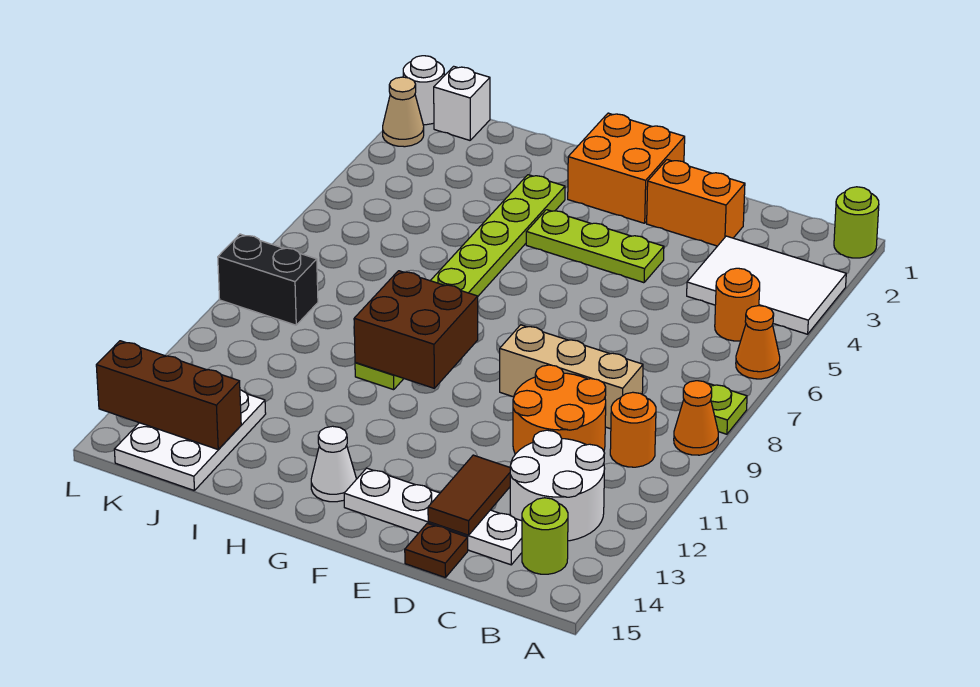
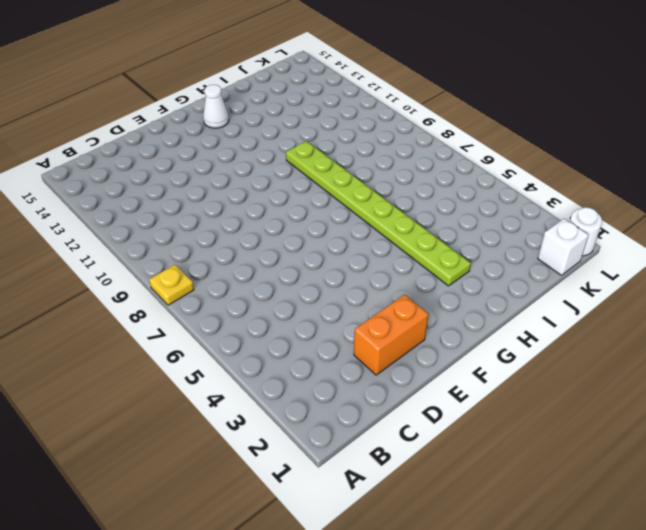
yellow 1x1 plate [149,265,194,305] -> lime 1x1 plate [707,383,747,434]
none -> lime 1x1 round brick [834,187,879,258]
none -> white 2x3 tile [687,236,846,334]
none -> orange 1x1 cone [736,306,780,379]

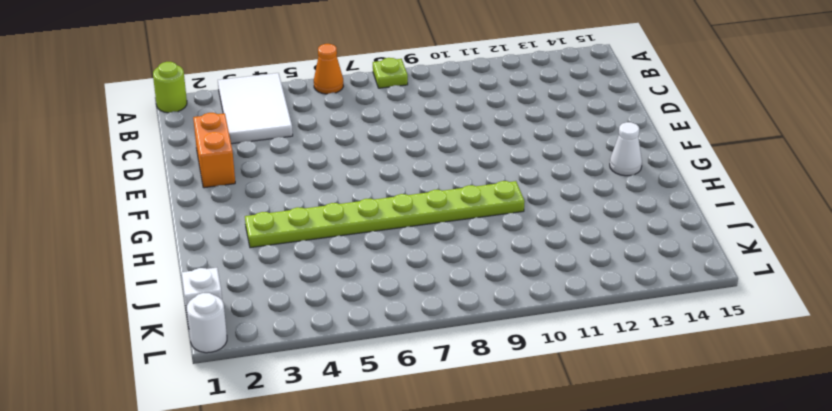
none -> orange 1x1 cone [674,381,718,455]
none -> orange 1x1 round brick [715,268,760,341]
none -> orange 1x1 round brick [610,392,656,467]

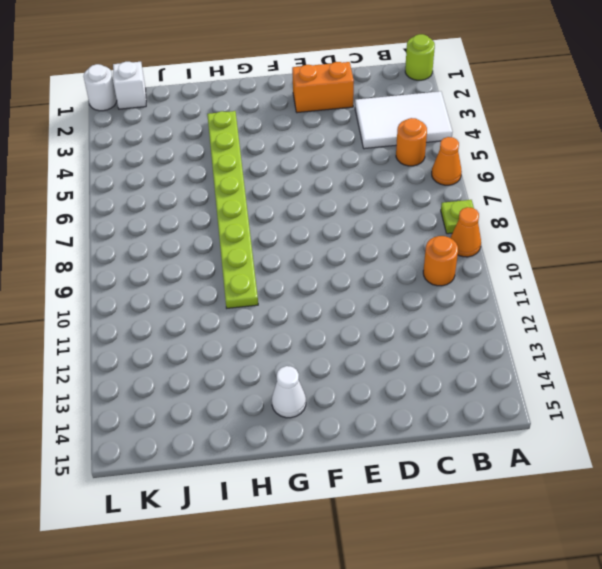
none -> white 2x2 round brick [510,430,605,541]
none -> lime 1x1 round brick [522,498,568,574]
none -> tan 1x3 brick [500,325,643,429]

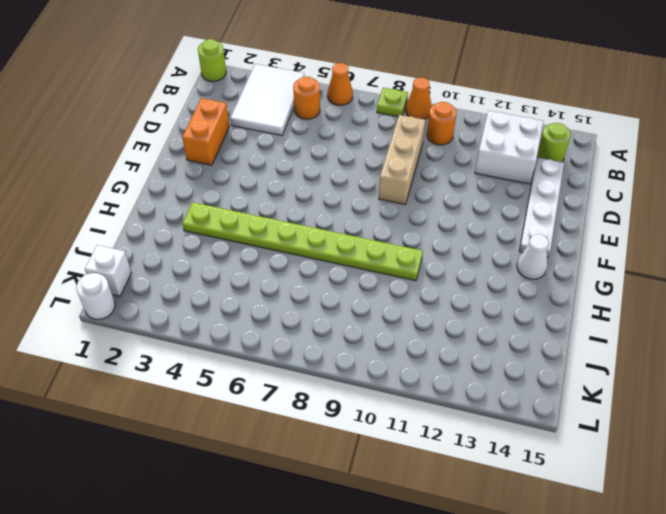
white 2x2 brick [475,111,543,184] -> white 2x2 round brick [510,430,605,541]
none -> orange 2x2 round brick [513,365,606,454]
none -> brown 1x1 plate [405,523,468,578]
none -> lime 1x3 plate [526,210,664,283]

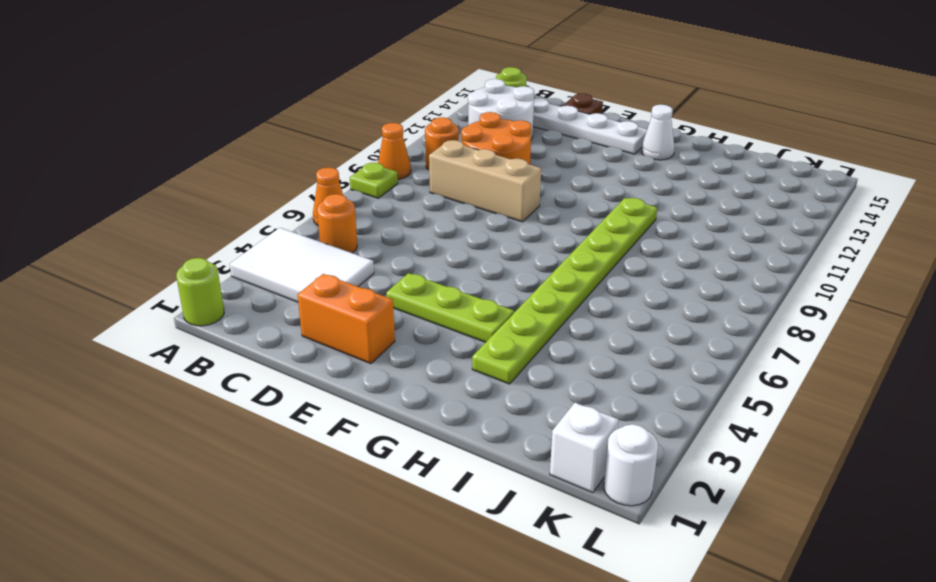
none -> orange 2x2 brick [568,113,685,223]
none -> white 2x3 plate [114,390,266,491]
none -> black 1x2 brick [218,234,318,325]

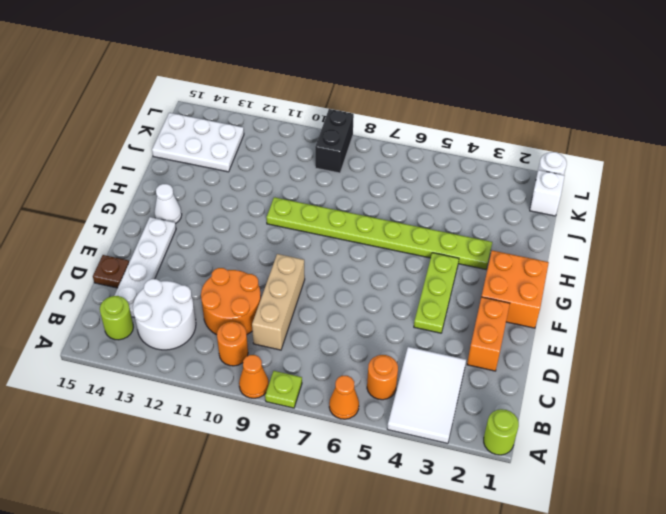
none -> tan 1x1 cone [383,77,424,147]
none -> brown 1x2 tile [428,455,510,535]
none -> brown 2x2 brick [354,271,478,388]

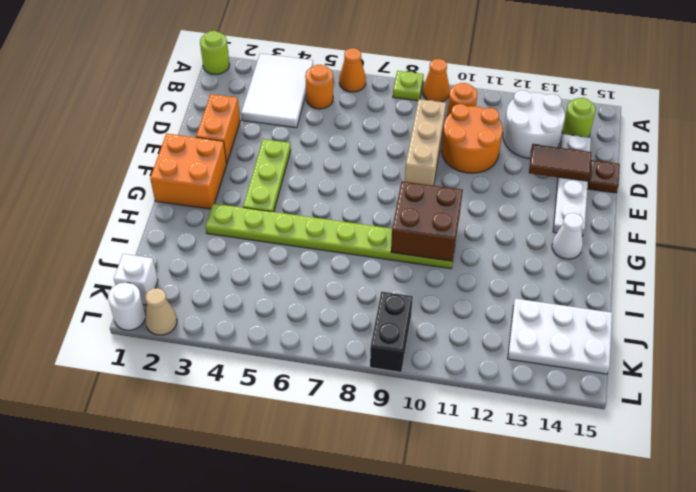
none -> brown 1x3 brick [96,341,241,449]

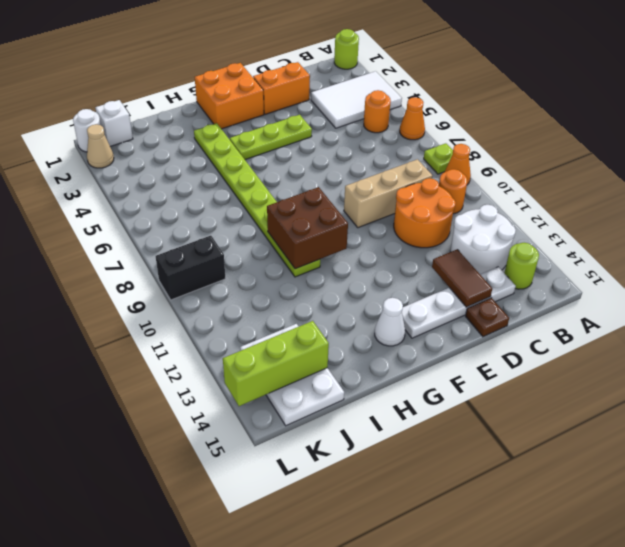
lime 1x3 brick [223,321,329,406] -> brown 1x3 brick [96,341,241,449]

